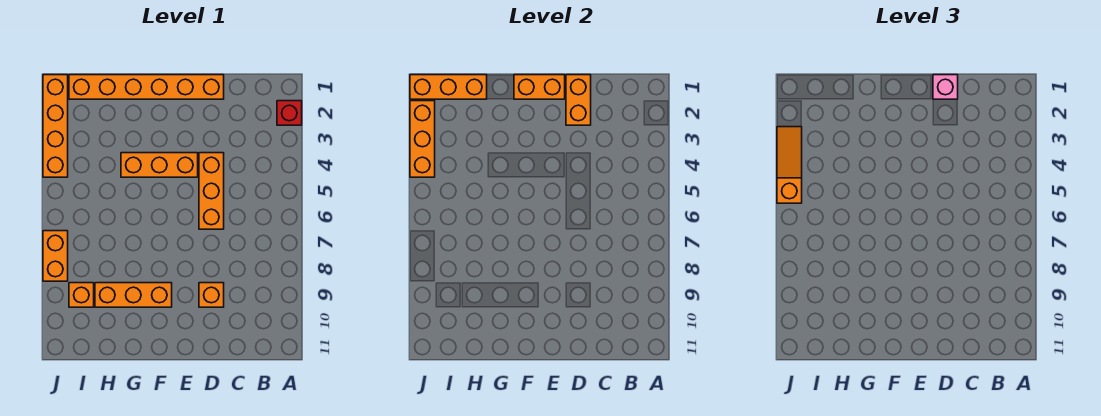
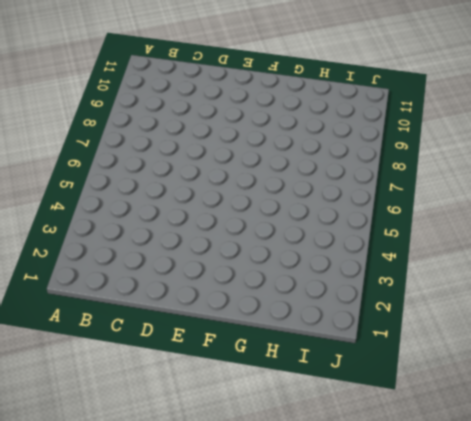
none -> red 1x1 brick [277,101,302,125]
none -> orange 1x6 brick [69,75,224,99]
none -> orange 1x3 brick [199,153,224,229]

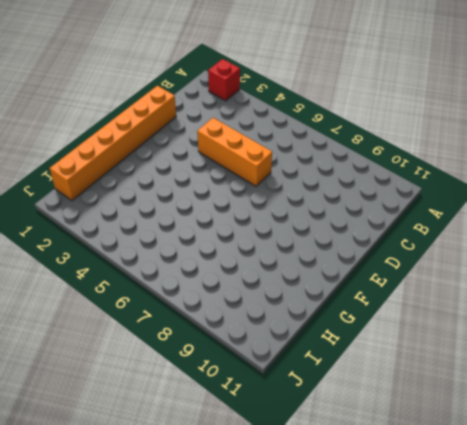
none -> orange 1x1 brick [199,283,224,307]
none -> orange 1x3 brick [121,153,198,177]
none -> orange 1x3 brick [95,283,172,307]

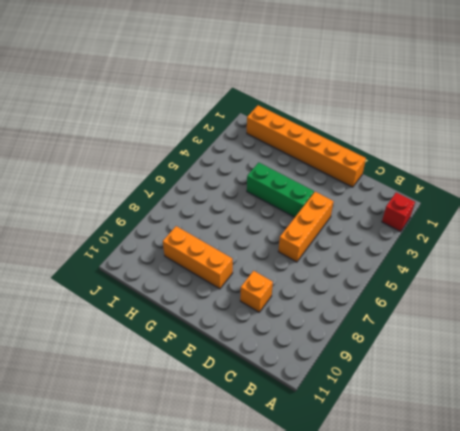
green 1x3 brick [247,163,314,217] -> orange 1x3 brick [121,153,198,177]
none -> orange 1x1 brick [69,283,94,307]
none -> orange 1x4 brick [43,75,68,177]
none -> orange 1x2 brick [43,231,68,281]

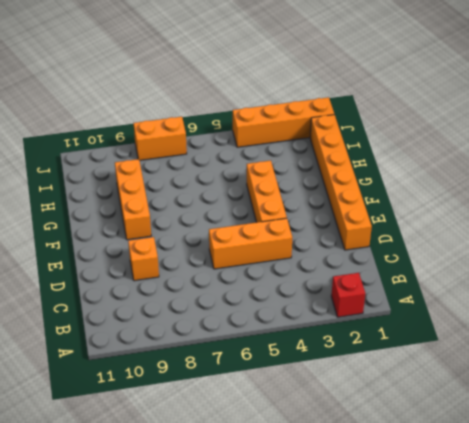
none -> orange 1x1 brick [69,283,94,307]
none -> orange 1x2 brick [566,75,591,125]
none -> orange 1x2 brick [514,75,565,99]

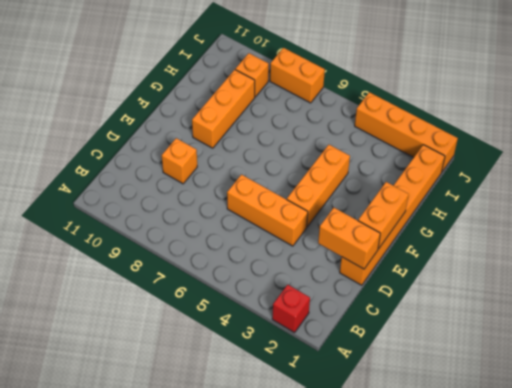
none -> orange 1x3 brick [410,75,487,99]
none -> orange 1x3 brick [410,101,435,177]
none -> pink 1x1 brick [933,75,958,99]

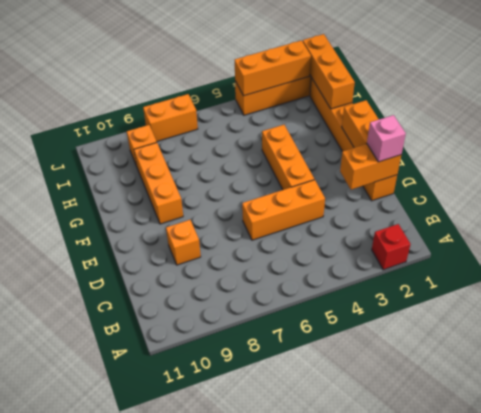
none -> orange 1x3 slope [777,127,802,203]

